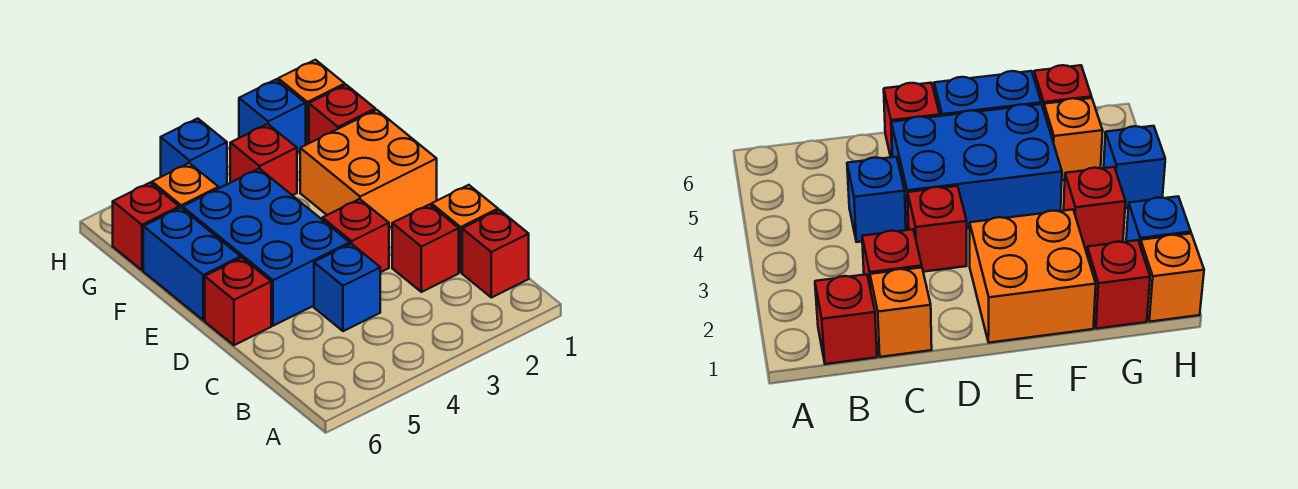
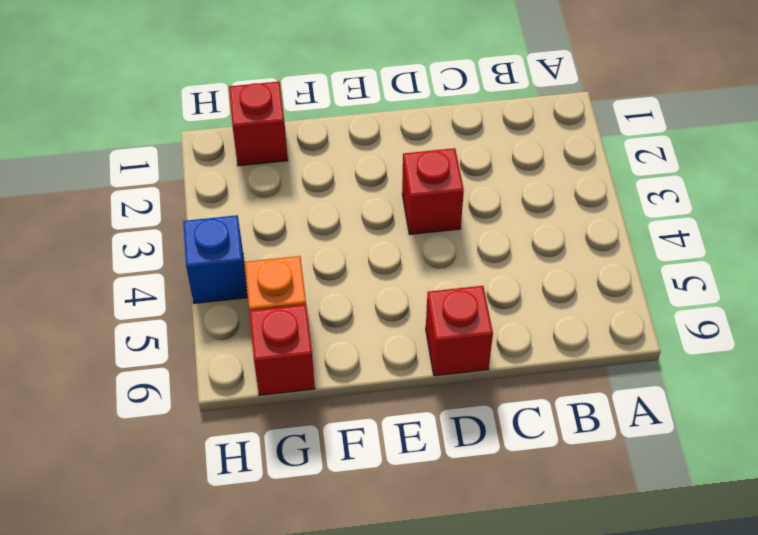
none -> red 1x1 brick [462,210,529,298]
none -> orange 1x1 brick [432,185,498,272]
none -> red 1x1 brick [392,204,459,292]

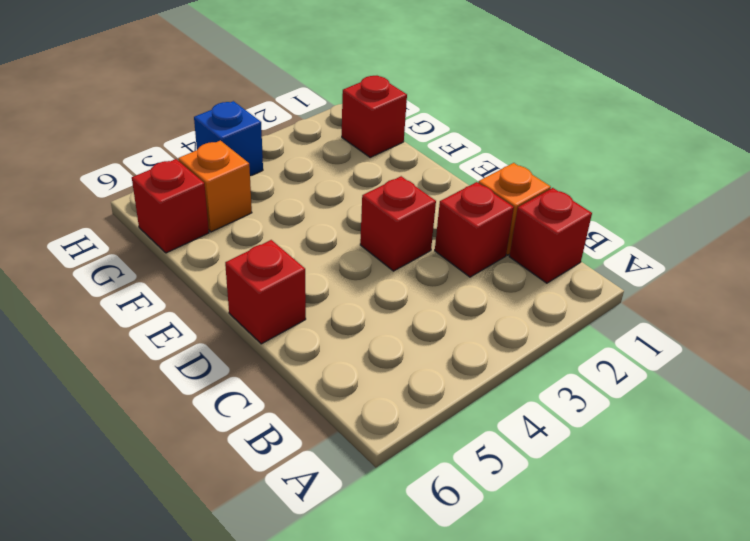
none -> blue 1x1 brick [314,244,380,331]
none -> blue 2x3 brick [183,169,350,326]
none -> orange 2x2 brick [300,110,437,228]

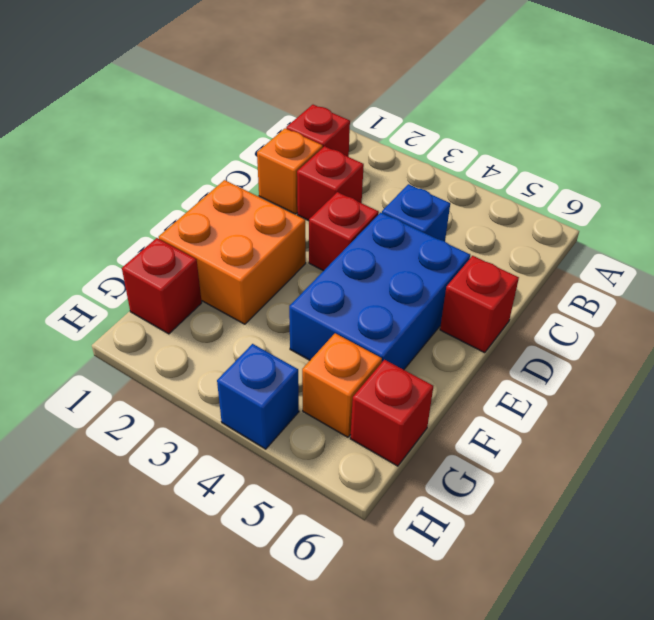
none -> blue 1x2 brick [143,208,241,320]
none -> red 1x1 brick [230,124,297,195]
none -> orange 1x1 brick [278,60,345,145]

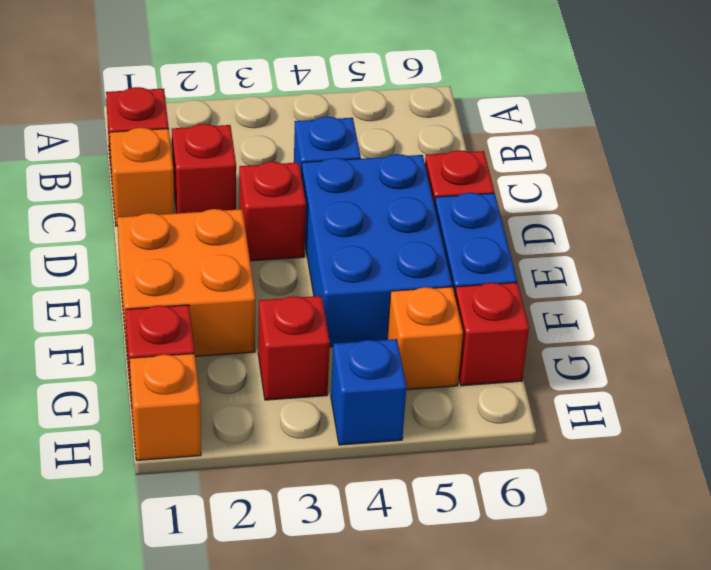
none -> blue 1x1 brick [239,79,306,153]

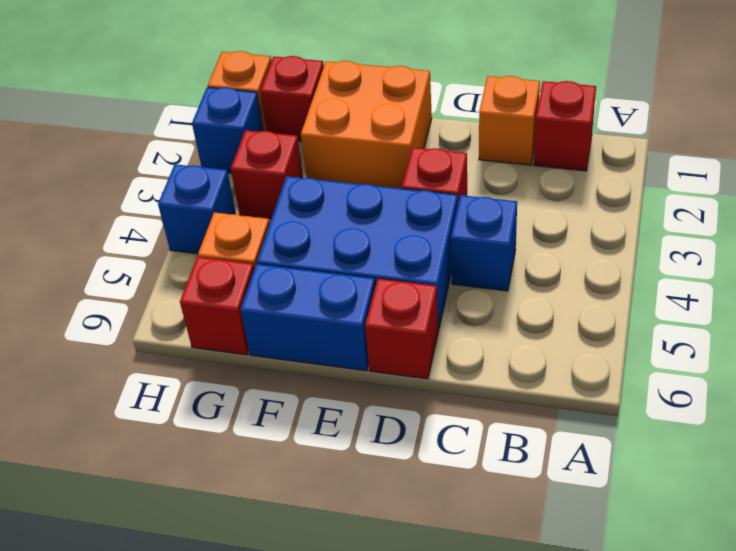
none -> red 1x1 brick [392,204,459,292]

